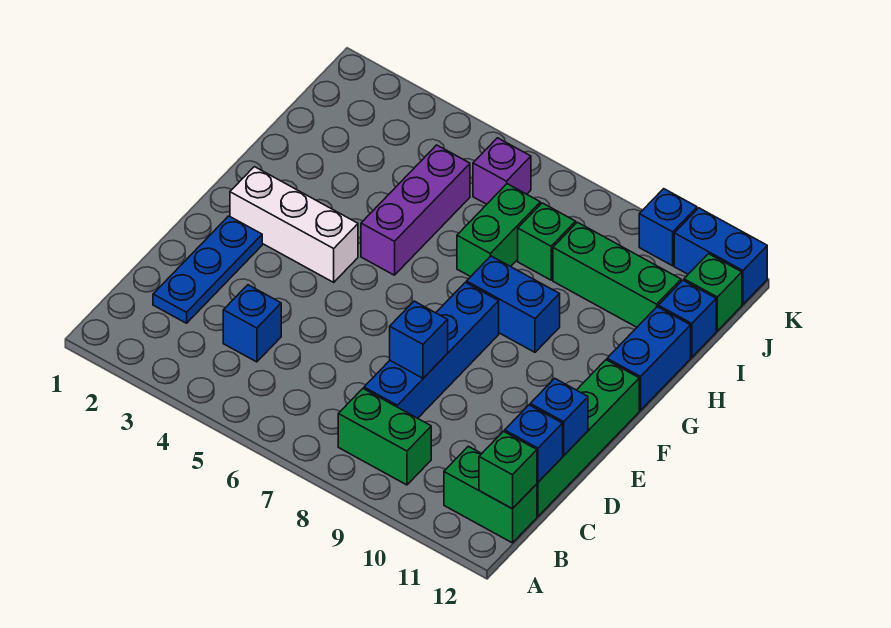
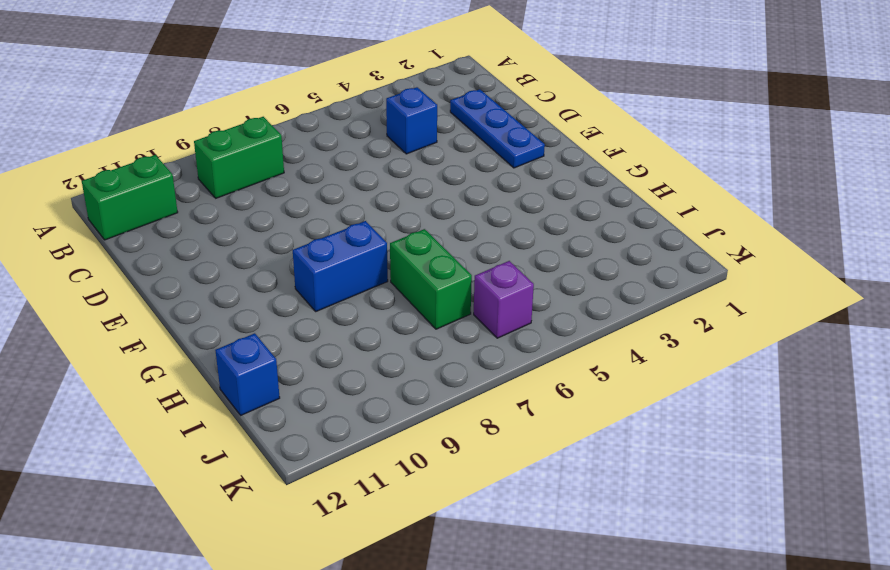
none -> blue 1x4 brick [364,282,499,418]
none -> green 1x4 brick [537,360,639,516]
none -> white 1x3 brick [230,167,358,282]

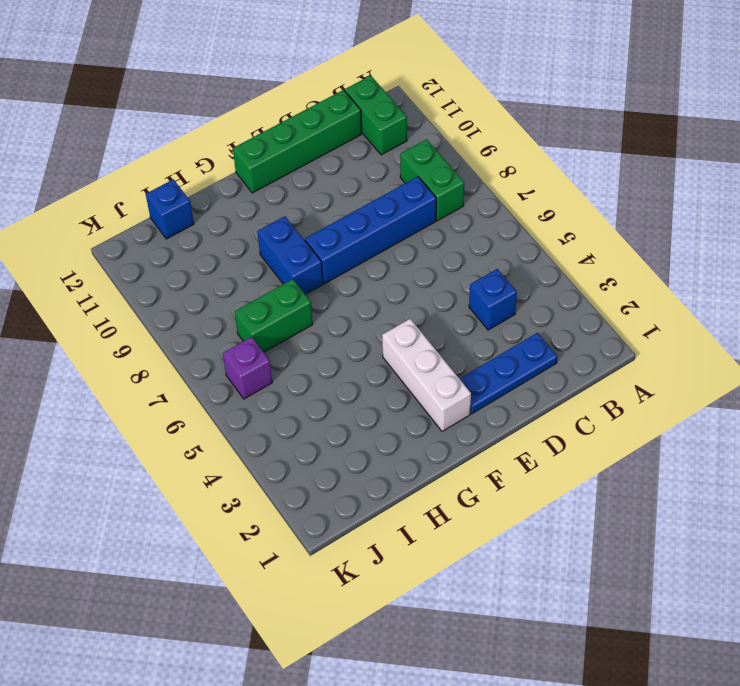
none -> purple 1x3 brick [361,145,470,275]
none -> blue 1x2 brick [607,307,691,410]
none -> green 1x1 brick [518,203,576,280]

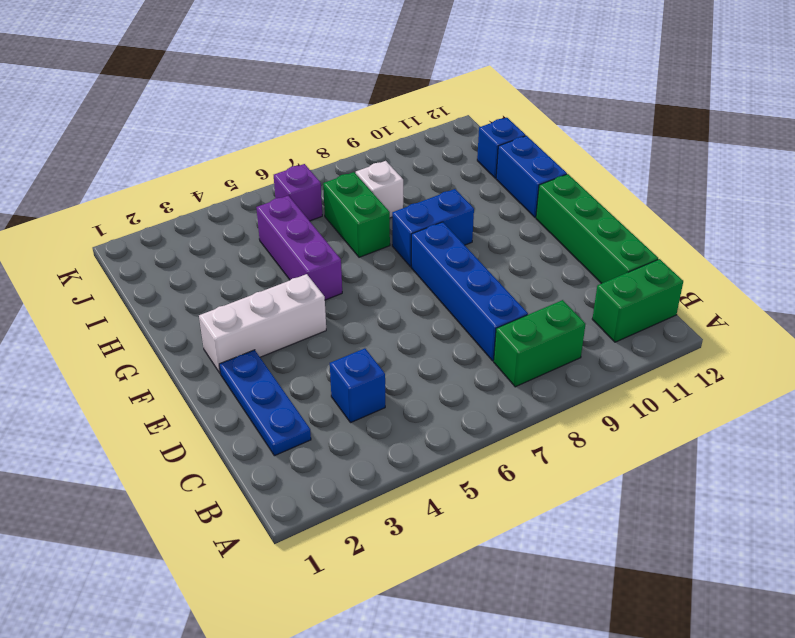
white 1x1 brick [356,161,403,218] -> green 1x1 brick [518,203,576,280]
none -> green 1x3 brick [553,222,681,327]
none -> green 1x1 brick [684,254,742,331]
none -> blue 1x1 brick [639,189,697,266]

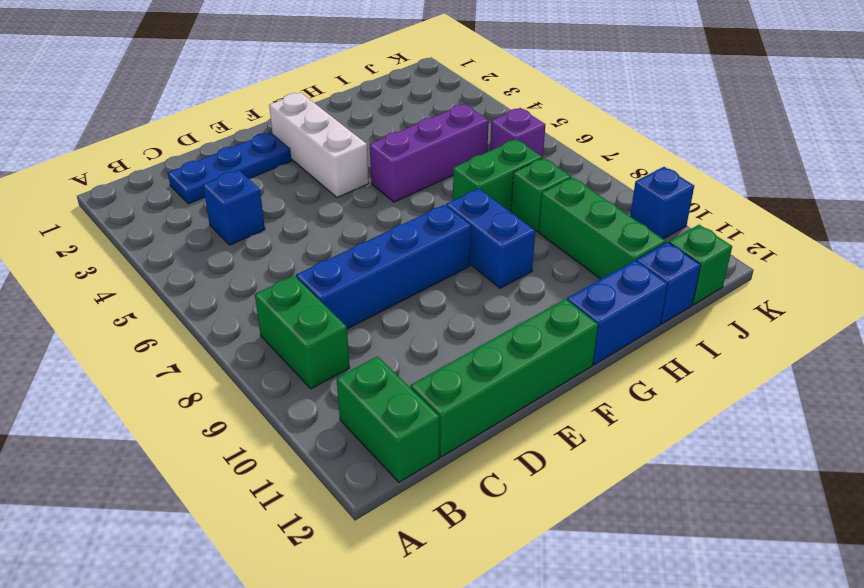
none -> blue 1x2 brick [674,208,767,304]
none -> green 1x1 brick [479,431,537,509]
none -> blue 1x1 brick [505,405,563,482]

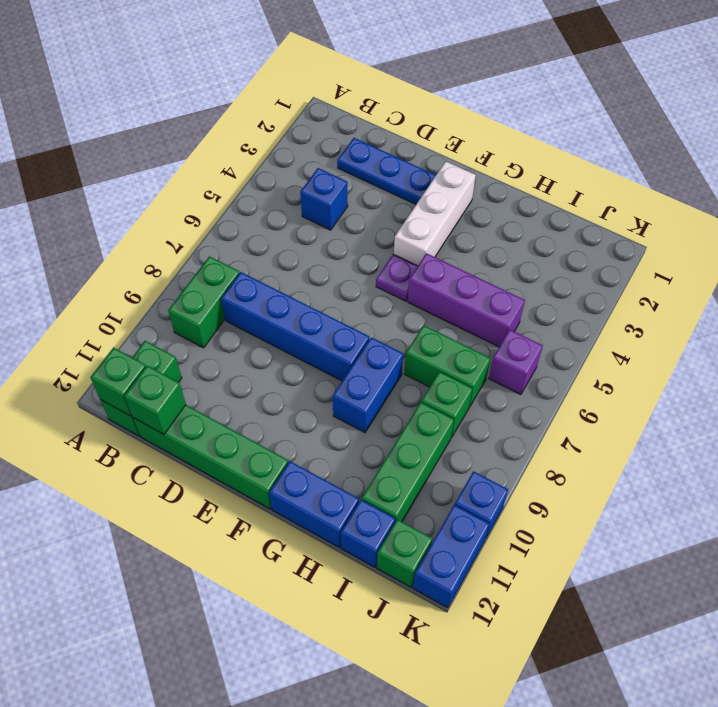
green 1x1 brick [124,366,186,434] -> blue 1x1 brick [505,405,563,482]
purple 1x1 plate [376,254,417,301] -> none
none -> blue 1x1 brick [390,301,448,378]
none -> blue 1x1 brick [530,378,588,455]

